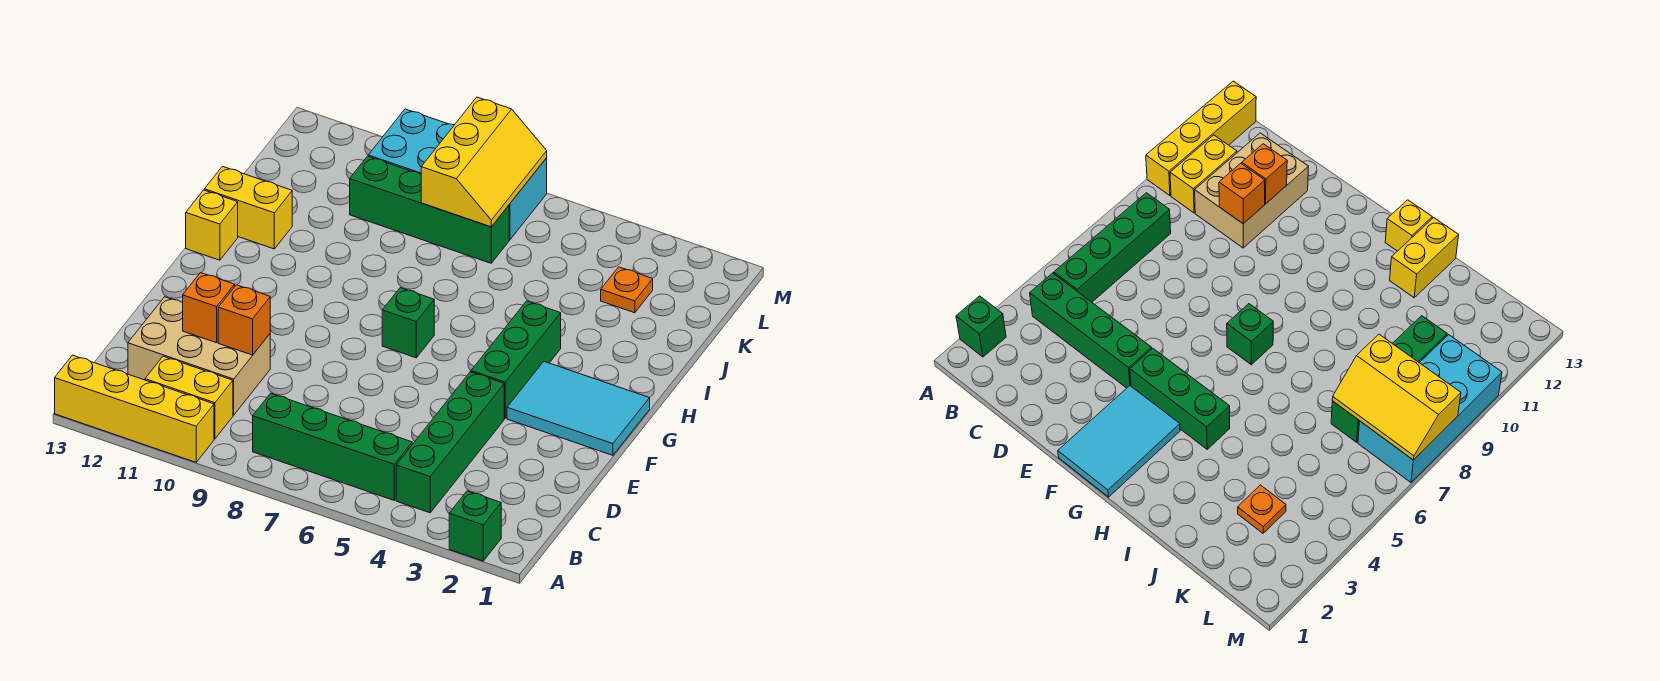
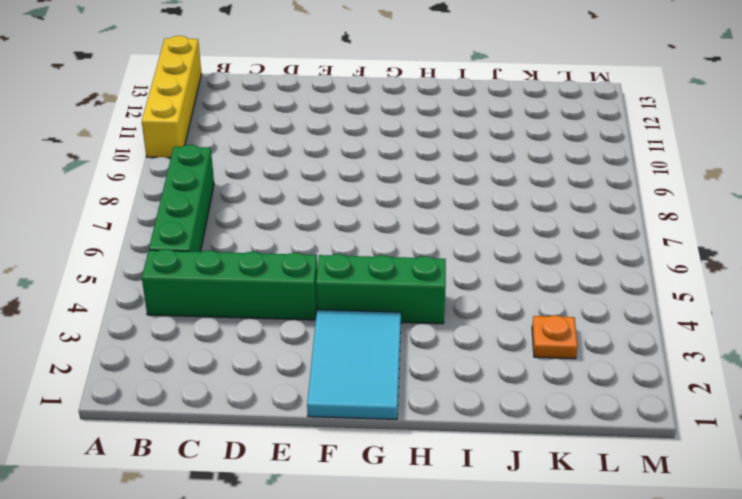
none -> green 1x1 brick [449,491,501,561]
none -> yellow 1x2 brick [145,356,233,439]
none -> tan 2x3 brick [128,297,270,415]

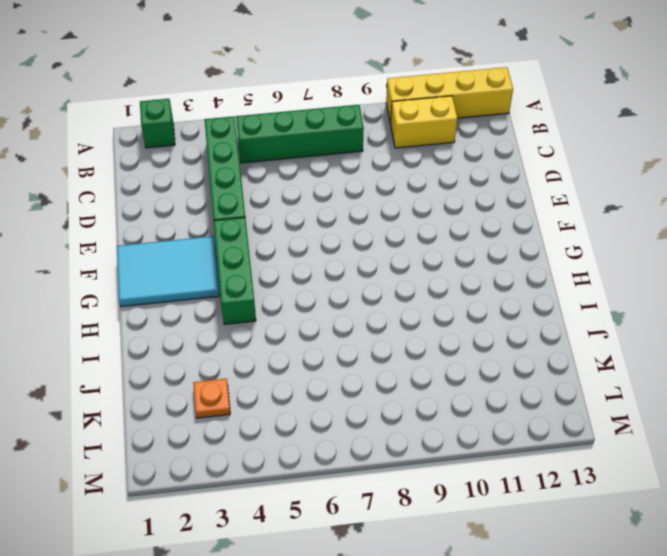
none -> tan 2x3 brick [128,297,270,415]
none -> green 1x1 brick [382,288,434,358]
none -> yellow 1x1 brick [186,190,238,260]

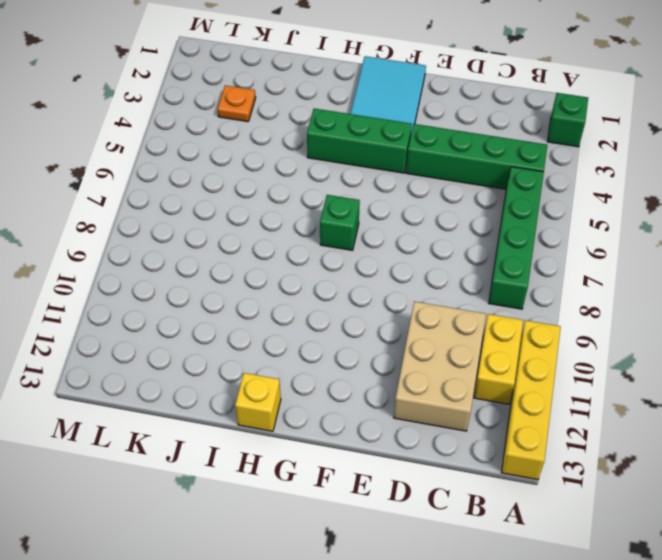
none -> yellow 1x2 brick [204,167,292,249]
none -> green 1x4 brick [350,156,509,263]
none -> cyan 2x4 brick [368,109,547,240]

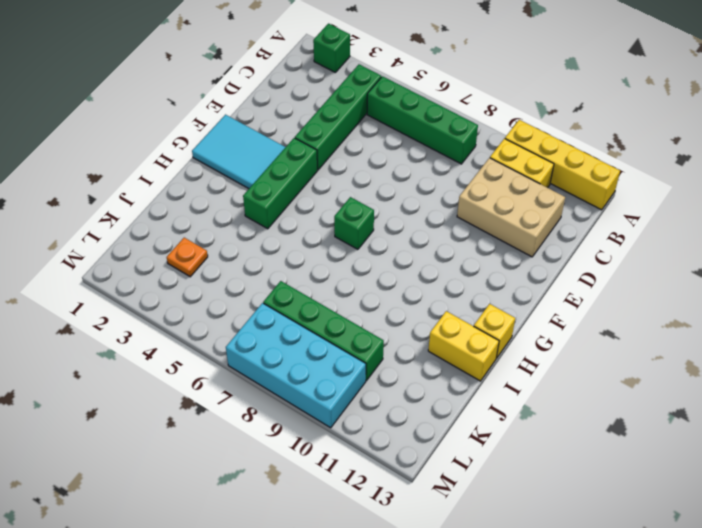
none -> orange 1x1 brick [218,285,270,355]
none -> orange 1x1 brick [183,273,235,343]
none -> yellow 2x3 slope [421,97,547,227]

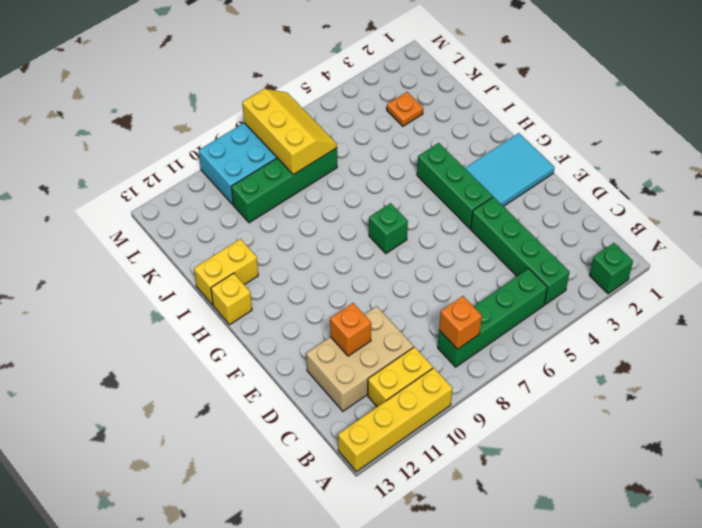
orange 1x1 brick [439,296,482,349] -> orange 1x1 brick moved to [218,285,270,355]

